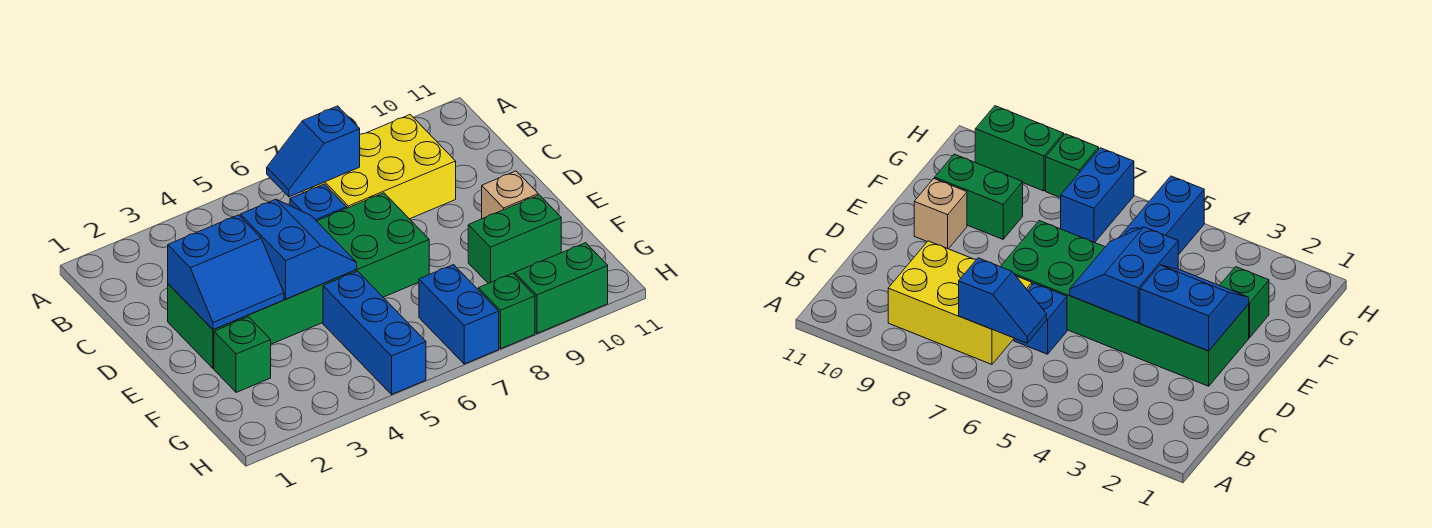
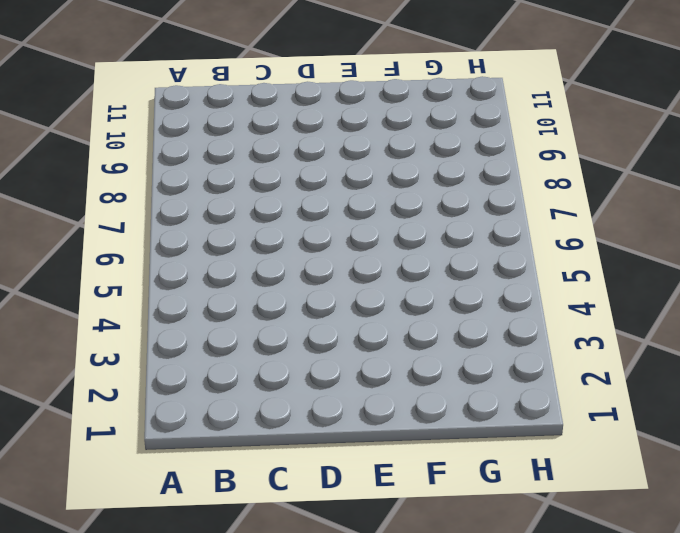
none -> yellow 2x3 brick [303,115,456,219]
none -> blue 1x1 brick [290,184,347,221]
none -> green 2x6 brick [168,193,429,369]

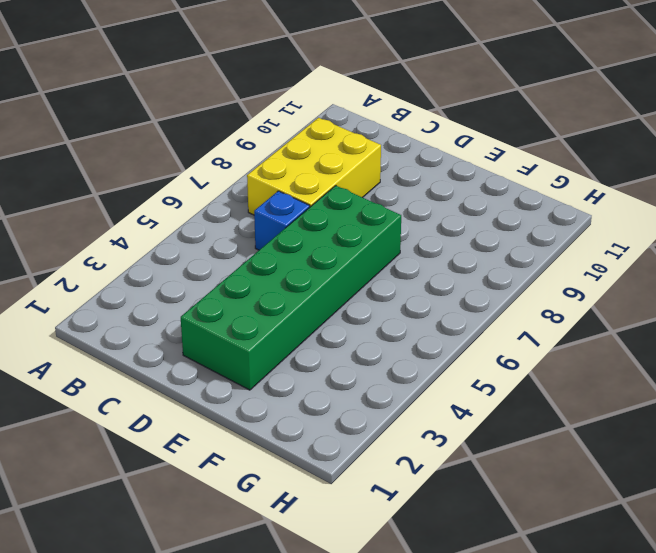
none -> tan 1x1 brick [482,171,538,219]
none -> green 1x1 brick [214,317,271,392]
none -> blue 1x3 brick [323,271,426,394]

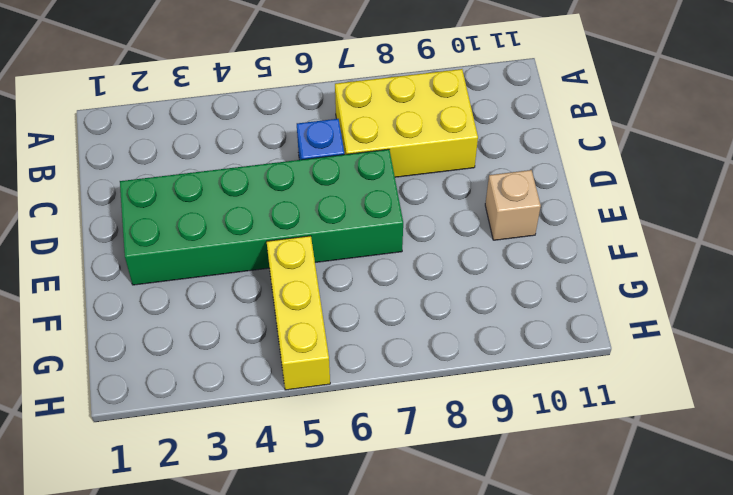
yellow 1x3 brick [267,236,330,390] -> blue 1x3 brick [323,271,426,394]
none -> green 1x1 brick [214,317,271,392]
none -> green 1x2 brick [468,195,561,283]
none -> blue 1x2 brick [419,265,499,364]

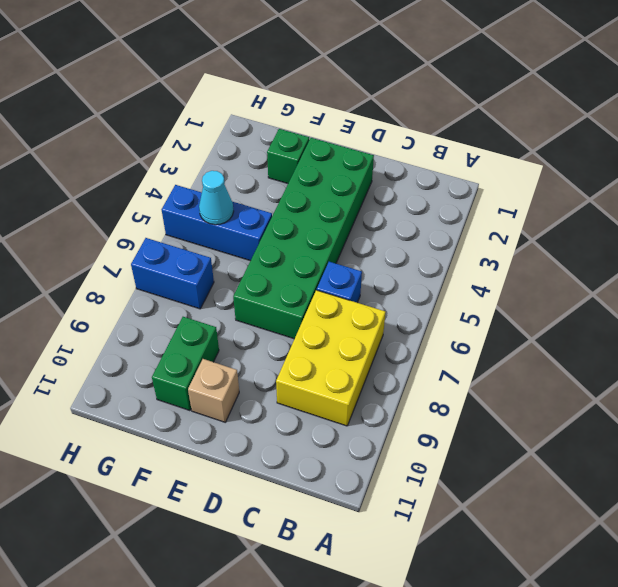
cyan 1x1 cone [199,171,234,225] -> none
none -> green 1x1 brick [478,273,535,349]
none -> green 1x2 brick [515,243,608,333]
none -> blue 1x2 slope [267,106,360,197]

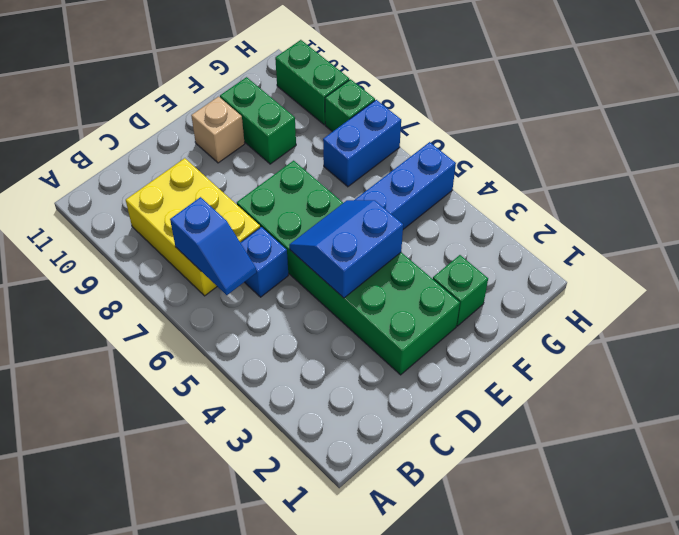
none -> blue 2x2 slope [168,215,284,330]

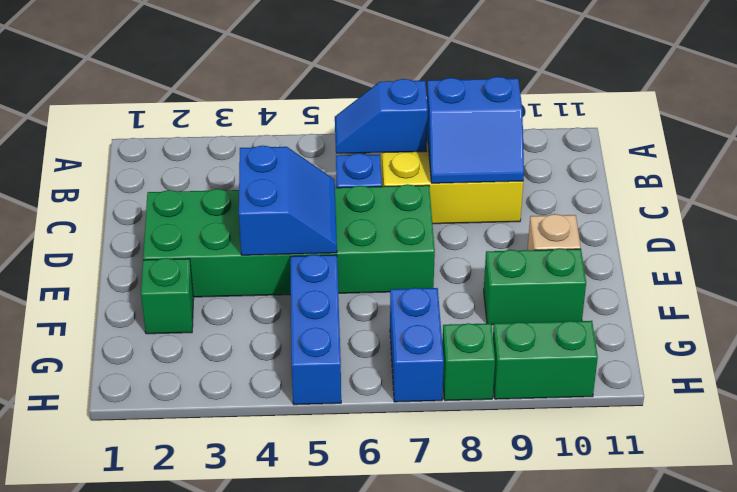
blue 2x2 slope [427,77,524,183] -> blue 2x2 slope moved to [168,215,284,330]

